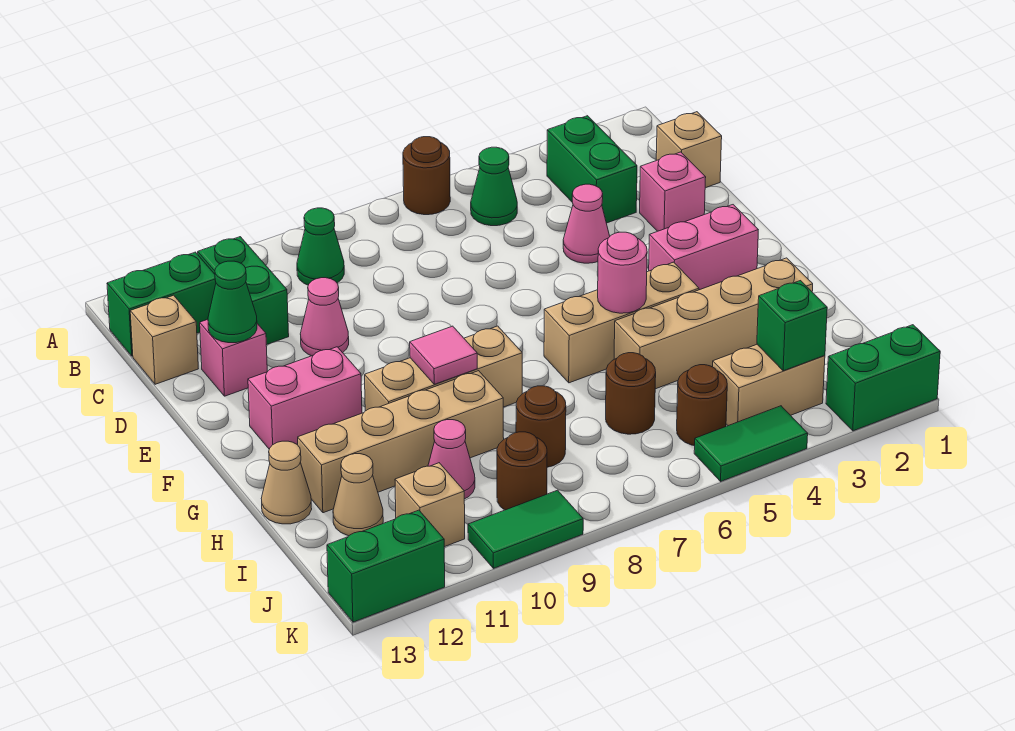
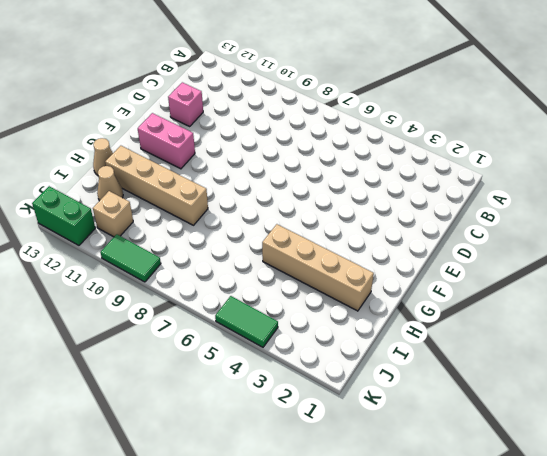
none -> brown 1x1 round brick [403,137,450,215]
none -> green 1x2 brick [547,116,637,223]
none -> green 1x1 cone [471,147,517,226]
none -> green 1x1 cone [297,208,344,285]

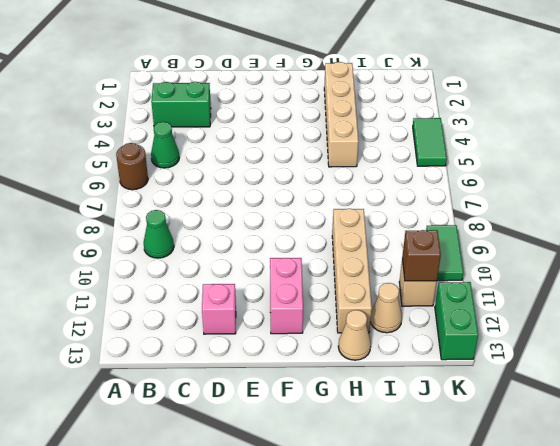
brown 1x1 brick [402,230,441,281] -> none
none -> green 1x2 brick [198,237,289,345]
none -> green 1x2 brick [107,252,216,356]
none -> tan 1x1 brick [656,112,722,188]
none -> tan 1x1 brick [130,295,198,384]

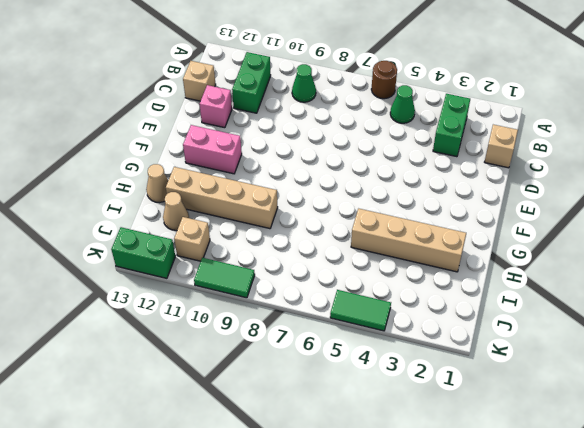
none -> green 1x2 brick [107,252,216,356]
none -> pink 1x1 brick [640,152,706,231]
none -> pink 1x1 cone [563,184,610,263]
none -> pink 1x1 cone [300,278,349,356]

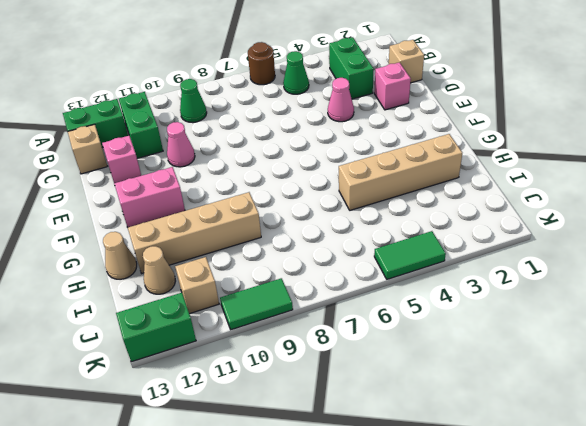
none -> pink 1x2 brick [649,205,758,290]
none -> tan 1x3 brick [544,262,699,383]
none -> tan 1x3 brick [365,326,522,411]
none -> brown 1x1 round brick [606,353,656,434]

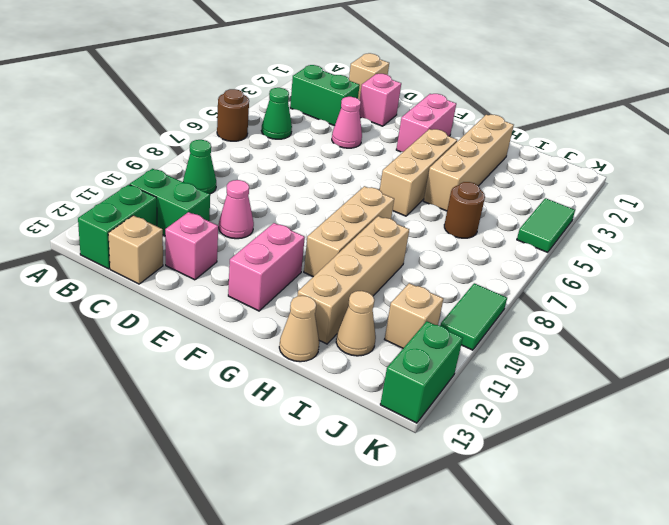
none -> brown 1x1 round brick [516,386,566,467]
none -> pink 1x1 cone [428,420,475,499]
none -> tan 1x2 brick [713,345,825,426]
none -> brown 1x1 round brick [677,365,727,446]

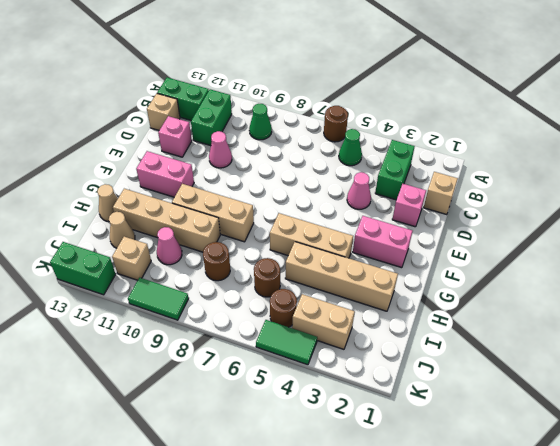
none -> brown 1x1 round brick [497,432,547,510]
none -> green 1x2 brick [826,325,940,431]
none -> green 1x1 cone [208,261,257,343]
none -> pink 1x1 round brick [598,232,647,313]

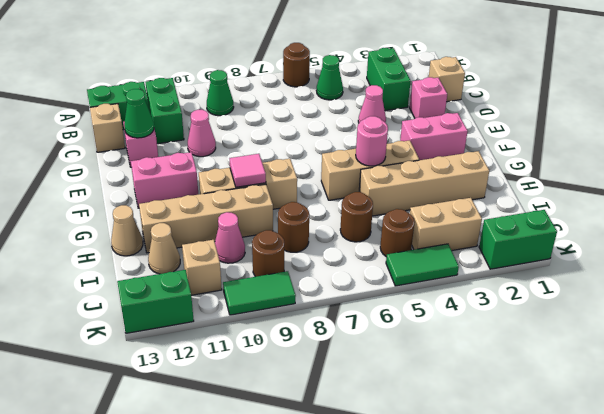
none -> green 1x1 brick [757,281,827,371]

